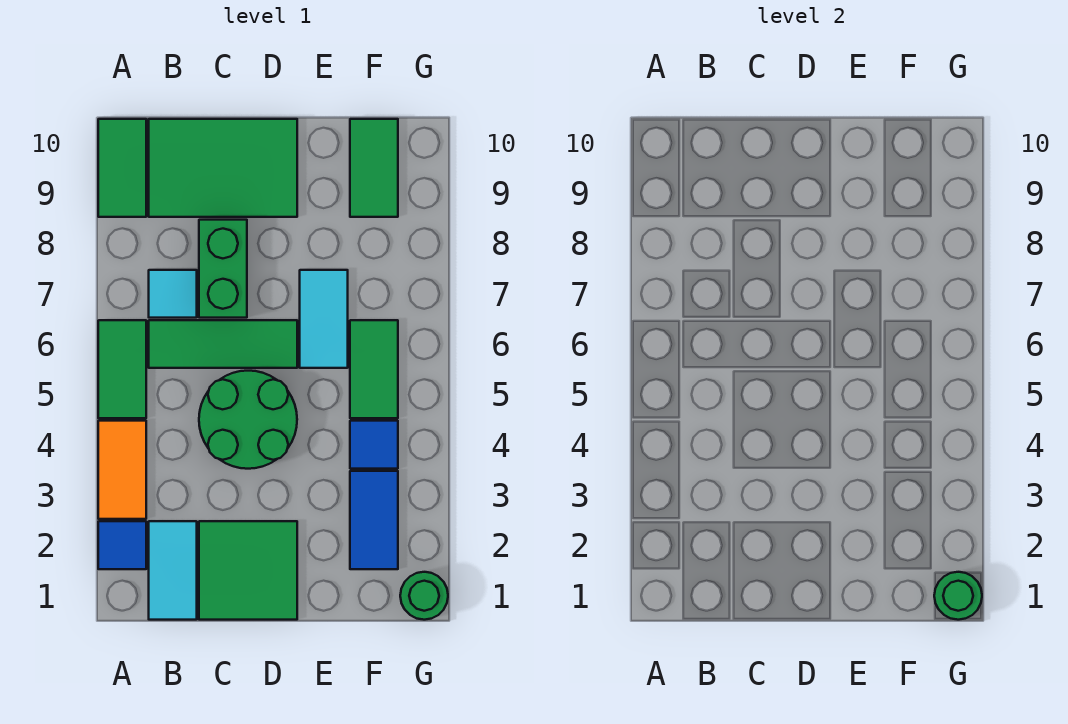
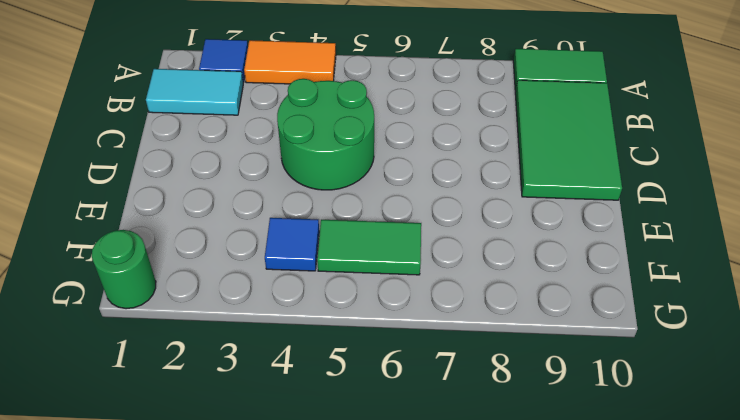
none -> green 1x2 tile [98,320,146,418]
none -> green 1x3 tile [149,320,297,368]
none -> cyan 1x1 tile [149,270,197,318]

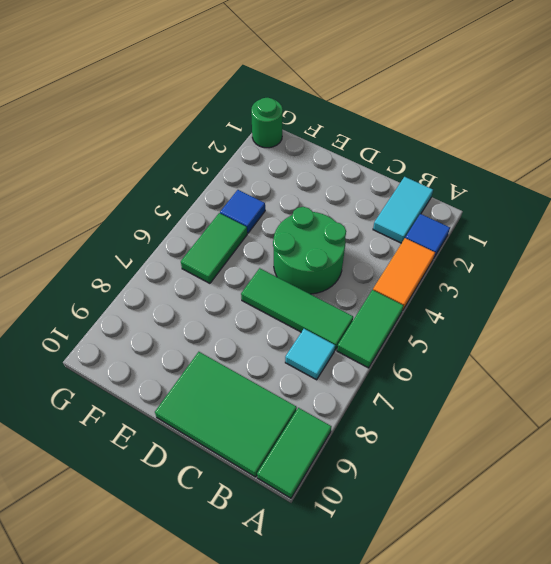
none -> green 2x2 tile [199,521,297,620]
none -> green 1x2 brick [199,220,247,318]
none -> cyan 1x2 tile [300,270,348,368]

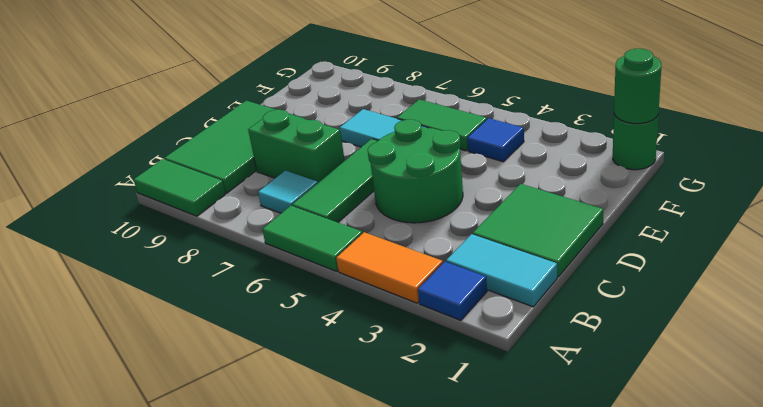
none -> blue 1x2 tile [350,471,398,569]
none -> green 1x2 tile [350,119,398,217]

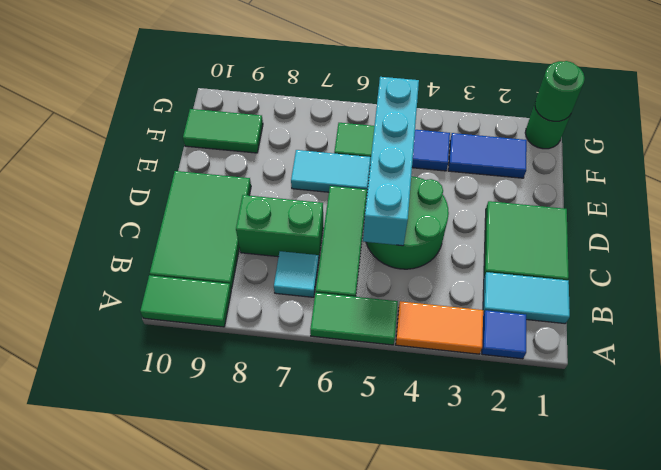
cyan 1x4 brick [363,77,419,246] -> none

